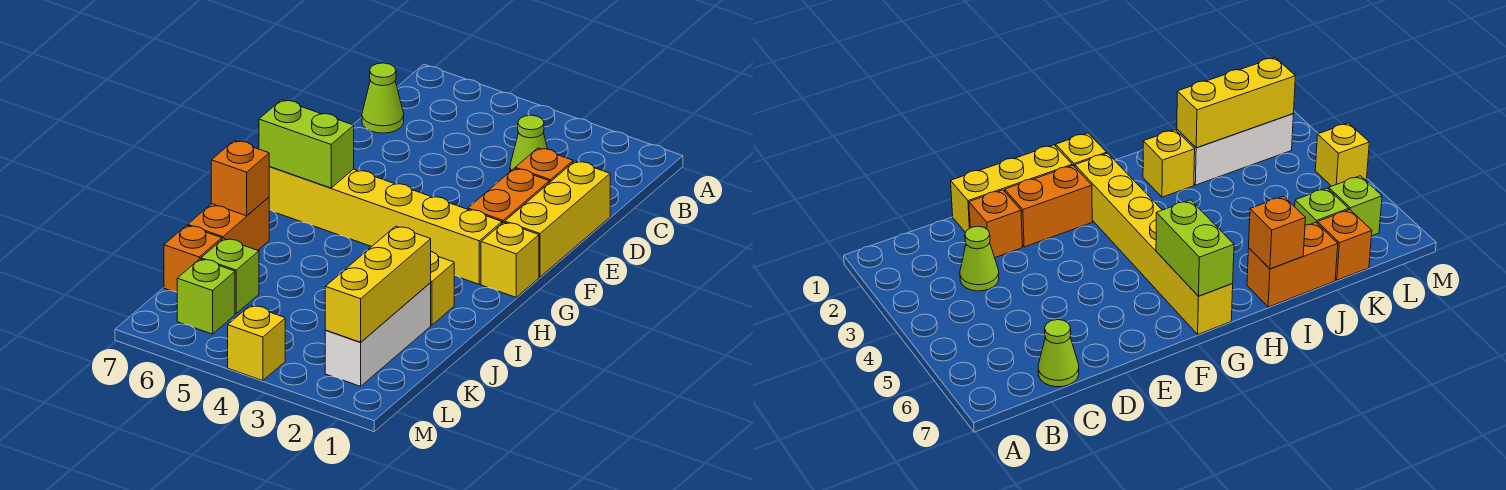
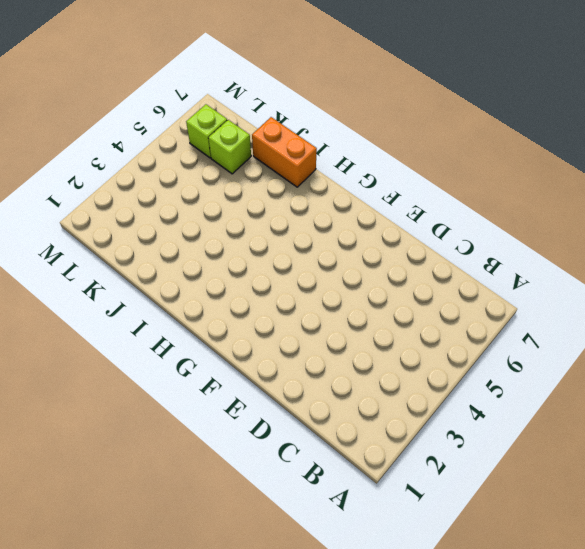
none -> lime 1x1 cone [510,115,547,171]
none -> lime 1x1 cone [362,63,404,133]
none -> yellow 1x3 brick [505,161,610,277]

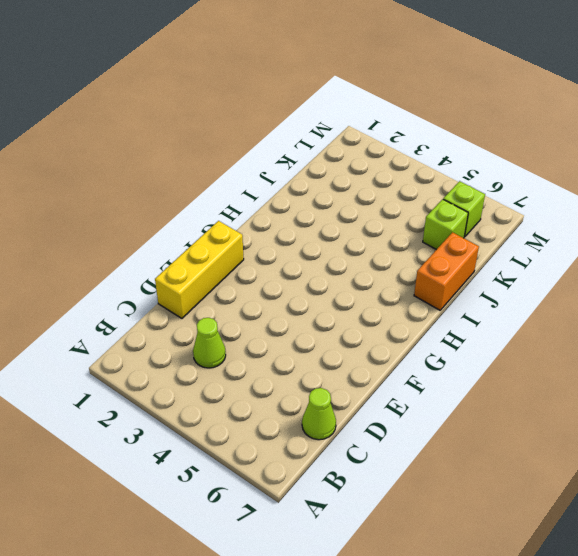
none -> orange 1x1 brick [515,148,573,183]
none -> orange 1x2 brick [468,168,549,223]
none -> yellow 1x1 brick [481,222,539,297]

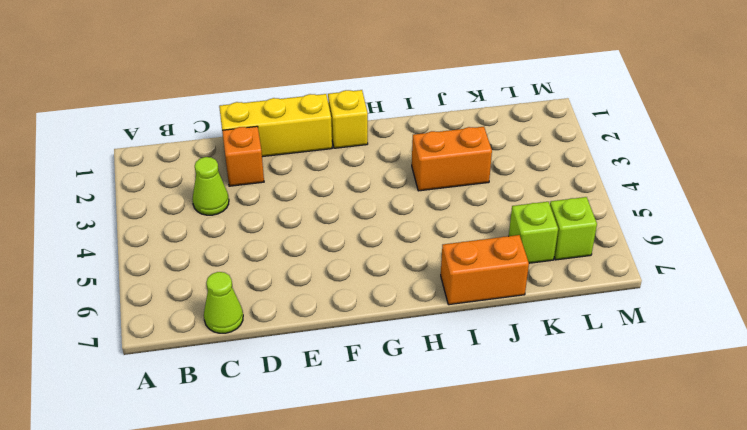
orange 1x2 brick [412,127,492,191] -> orange 1x2 brick moved to [468,168,549,223]
none -> yellow 1x6 brick [269,166,502,284]
none -> yellow 1x1 brick [430,252,454,325]
none -> white 1x3 brick [325,283,431,386]

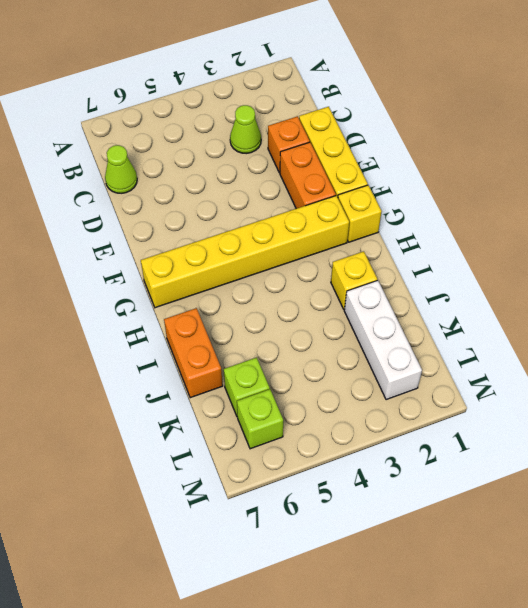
none -> orange 1x1 brick [164,225,222,292]
none -> yellow 1x1 brick [228,305,285,381]
none -> lime 1x2 brick [259,100,354,188]

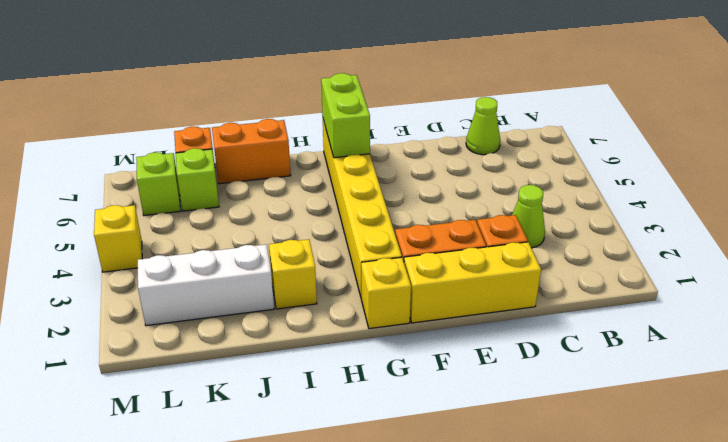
none -> orange 1x1 brick [211,141,269,216]
none -> yellow 1x3 brick [325,226,431,342]

